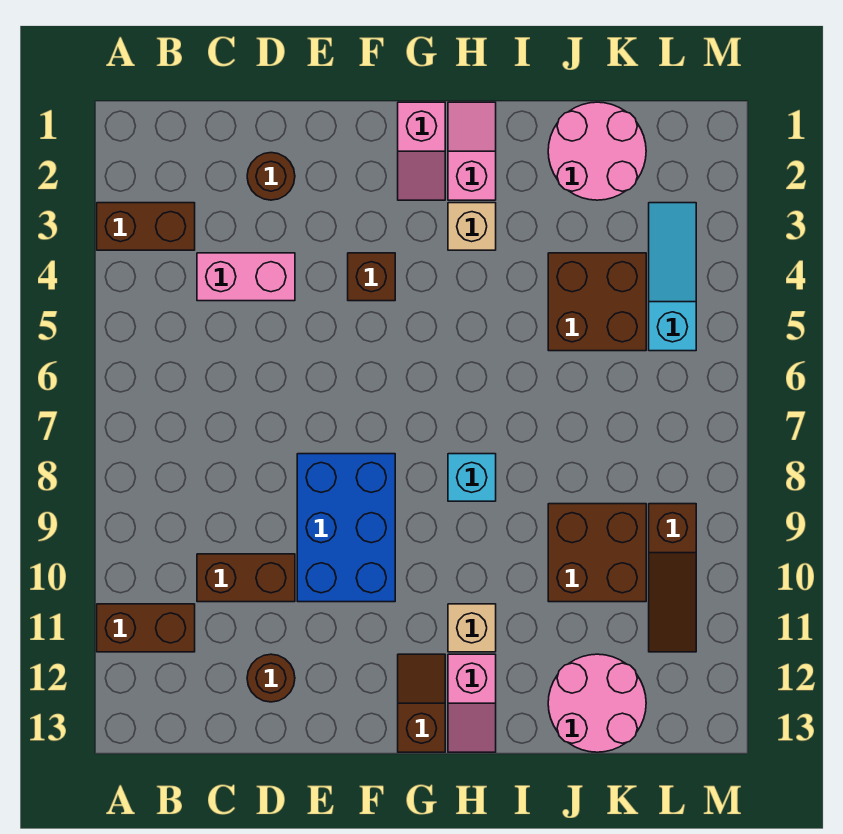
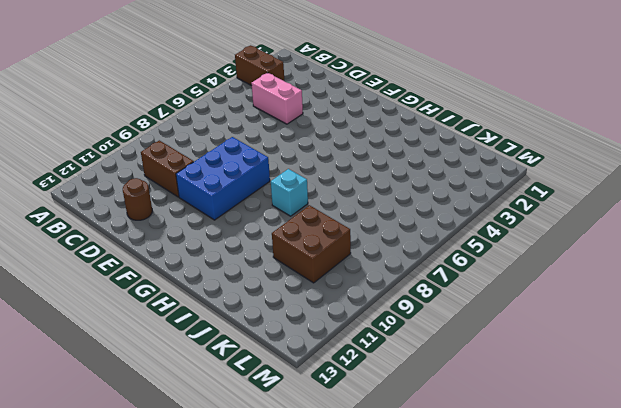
none -> brown 1x2 brick [97,604,195,652]
none -> brown 1x1 round brick [247,153,295,200]
none -> brown 1x1 brick [348,253,395,301]

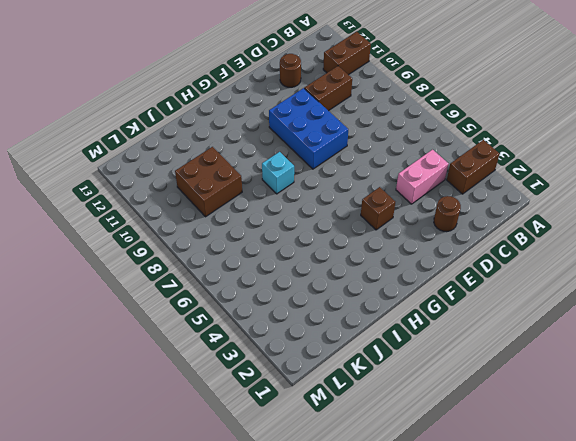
none -> pink 1x2 slope [398,102,445,200]
none -> brown 1x2 slope [398,654,445,752]
none -> pink 1x2 slope [448,102,496,200]

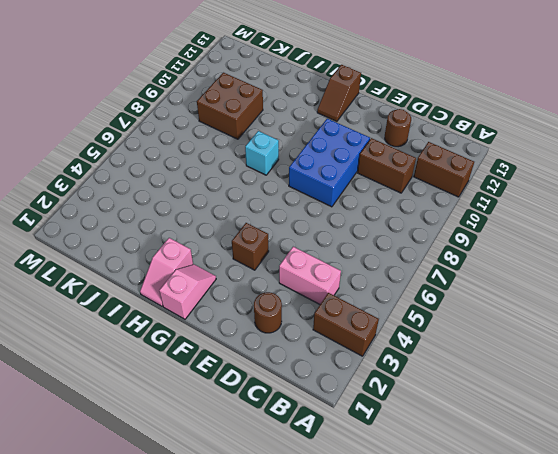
none -> tan 1x1 brick [448,203,496,250]
none -> tan 1x1 brick [448,604,496,652]
none -> pink 1x2 slope [448,654,496,752]

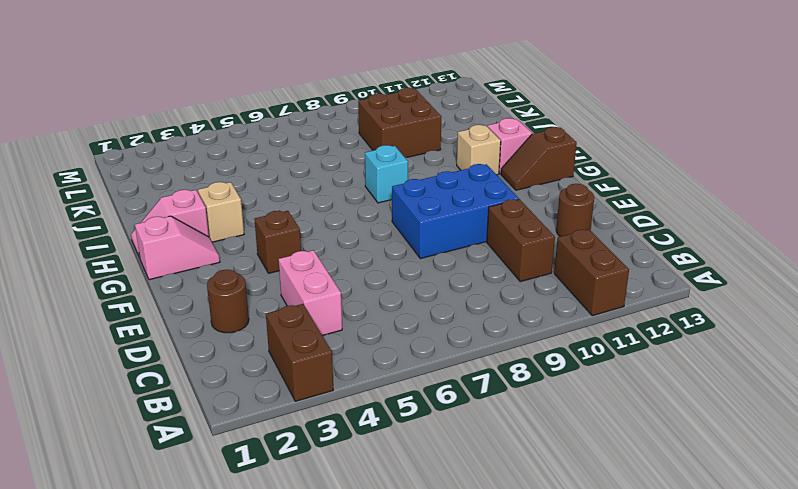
none -> pink 2x2 round brick [548,102,646,200]
none -> brown 2x2 brick [548,253,646,351]
none -> pink 2x2 round brick [548,654,646,752]

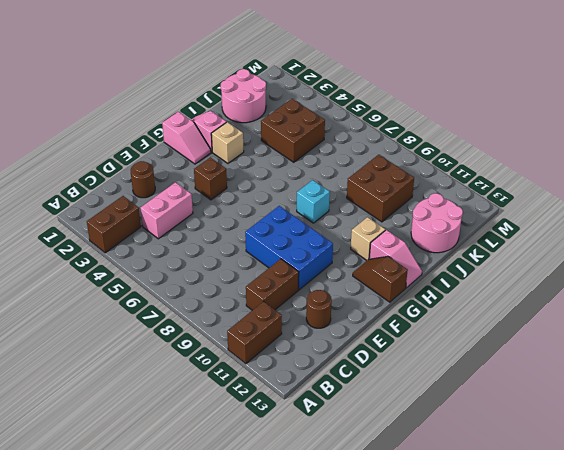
none -> cyan 1x3 slope [649,203,696,351]
none -> brown 1x3 slope [649,504,696,652]

